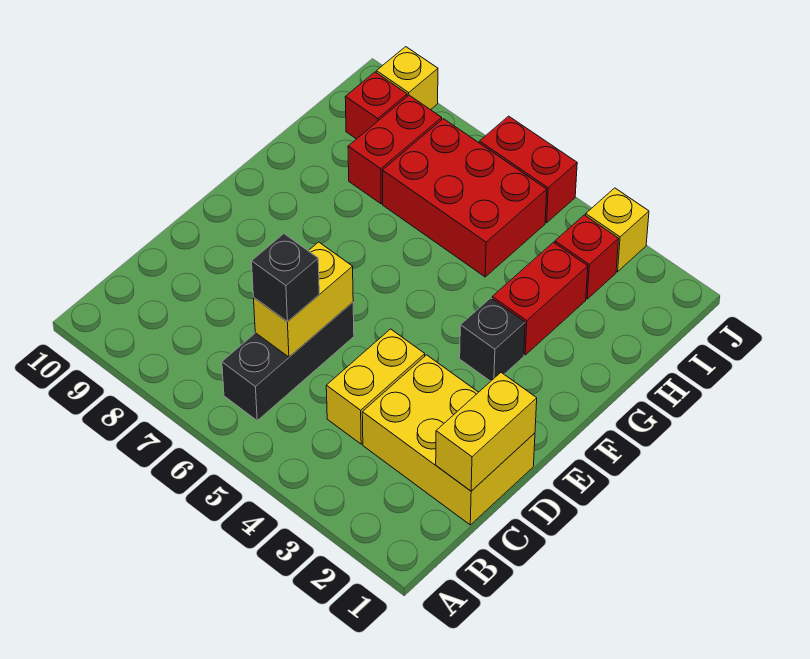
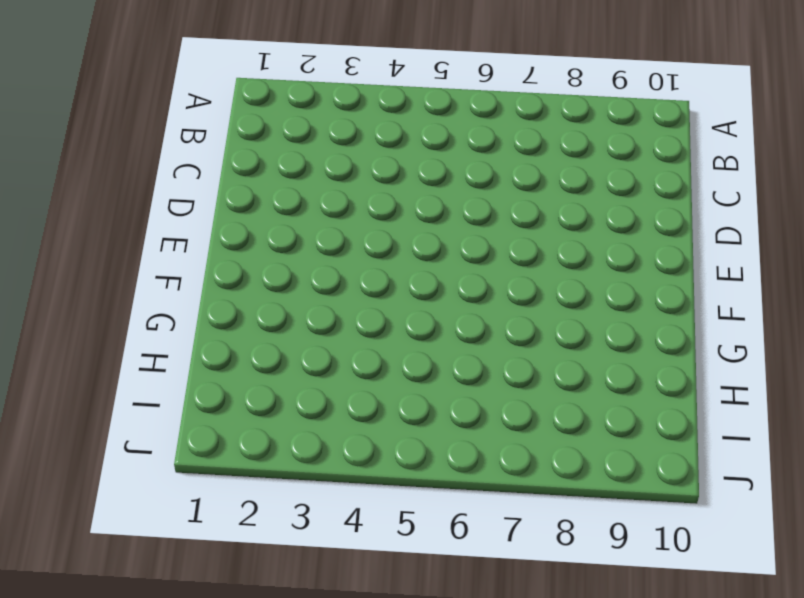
none -> black 1x3 brick [222,302,354,420]
none -> yellow 2x3 brick [362,355,535,525]
none -> yellow 1x2 brick [326,329,425,444]

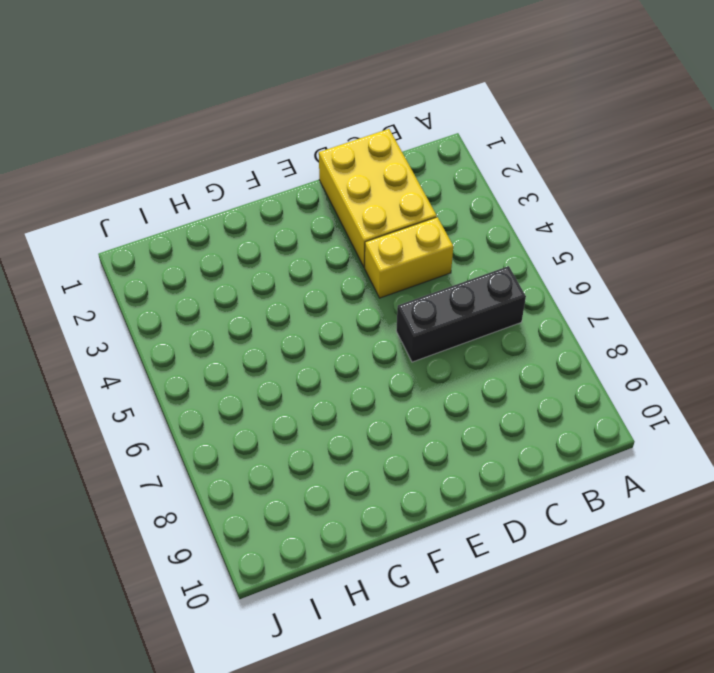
none -> black 1x1 brick [460,298,525,381]
none -> red 1x2 brick [492,242,588,355]
none -> red 2x3 brick [383,119,547,277]

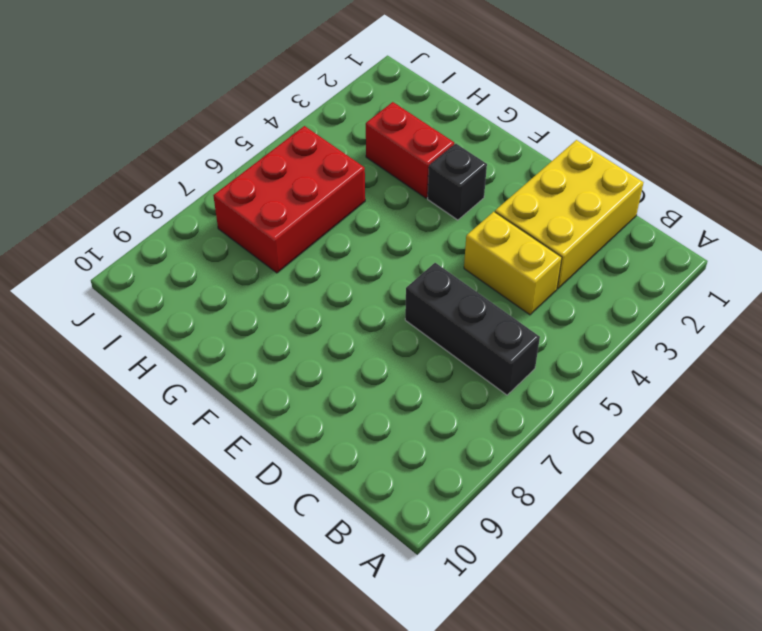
none -> red 1x2 brick [348,95,442,204]
none -> red 1x1 brick [555,215,619,299]
none -> red 1x1 brick [345,72,407,139]

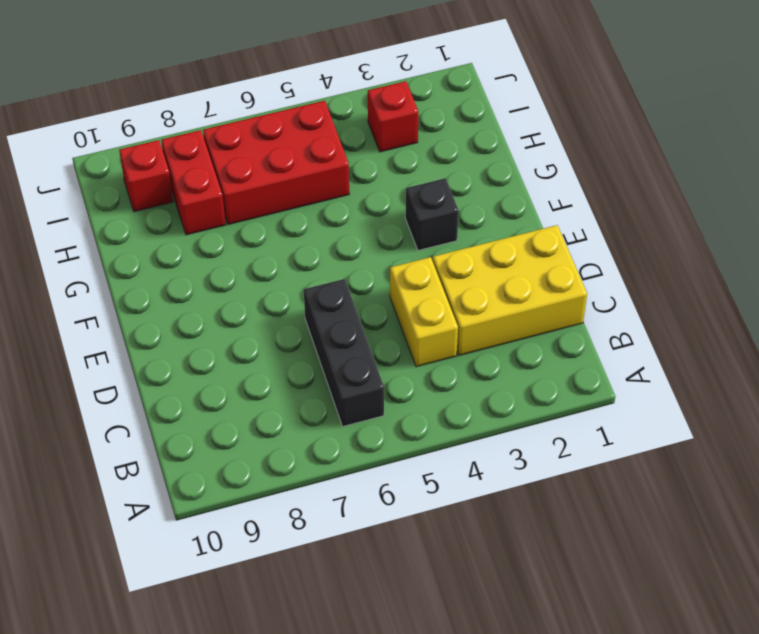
none -> red 1x2 brick [492,242,588,355]
none -> yellow 1x1 brick [586,188,649,272]
none -> red 1x2 brick [479,116,577,223]

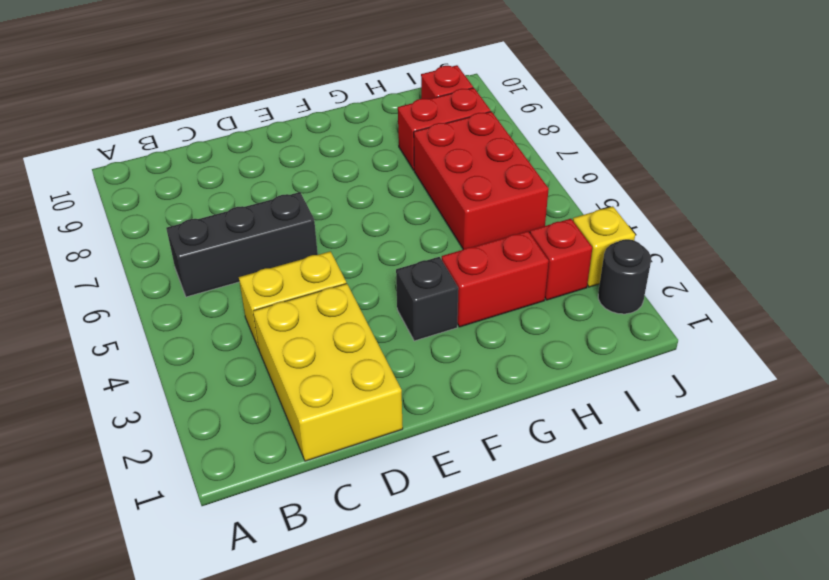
black 1x1 round brick [598,239,651,314] -> none
none -> red 1x2 brick [479,116,577,223]
none -> yellow 1x1 brick [376,47,438,110]
none -> yellow 1x2 brick [436,373,537,491]

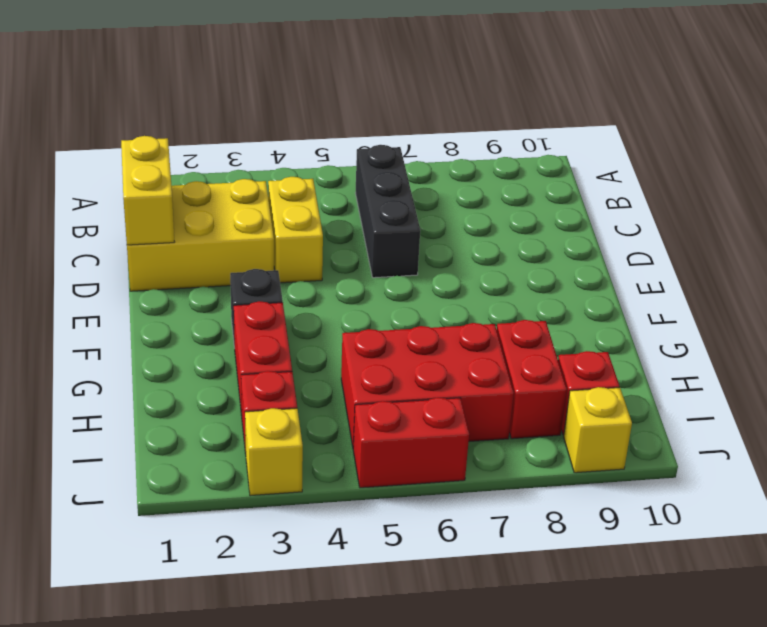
none -> yellow 1x2 brick [254,242,353,357]
none -> black 1x1 brick [252,234,319,322]

